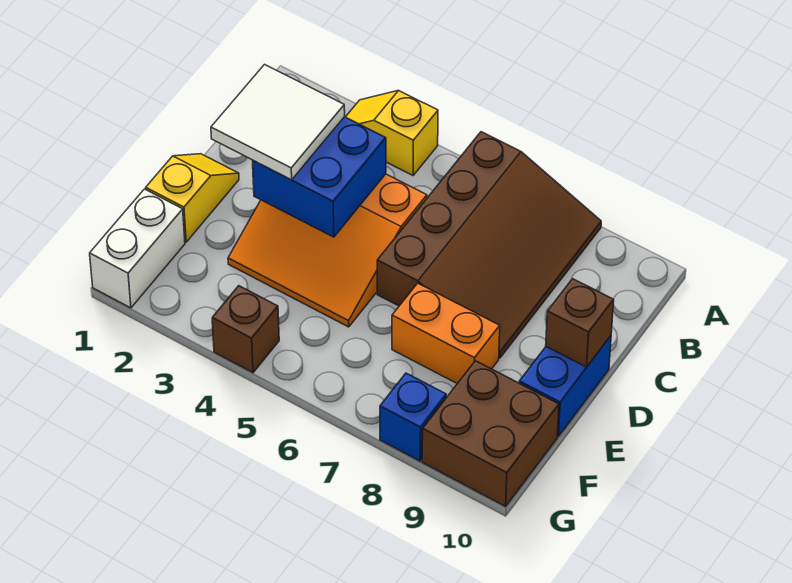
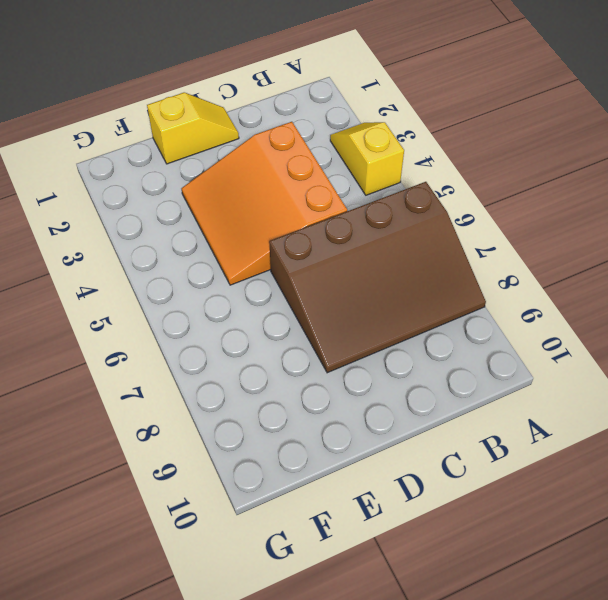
none -> blue 1x2 brick [519,336,611,436]
none -> orange 1x2 brick [392,283,500,384]
none -> white 1x2 brick [90,189,185,308]

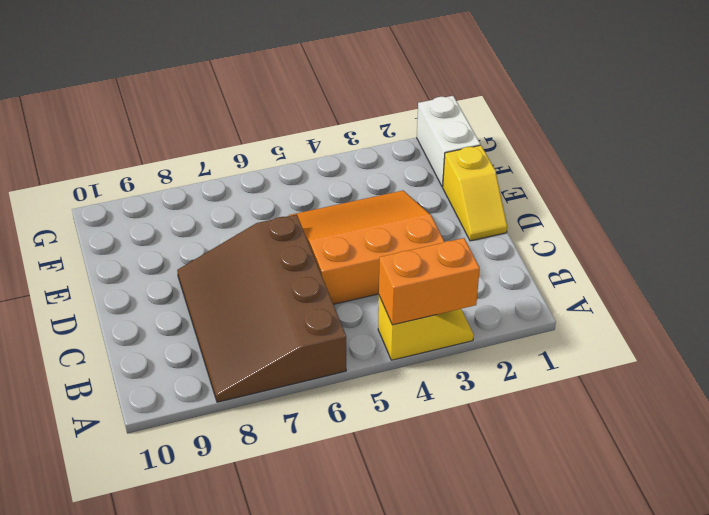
orange 1x2 brick [379,238,480,325] -> orange 1x2 brick moved to [392,283,500,384]
none -> blue 1x2 brick [519,336,611,436]
none -> brown 2x2 brick [422,361,559,506]
none -> brown 1x1 brick [212,286,279,373]

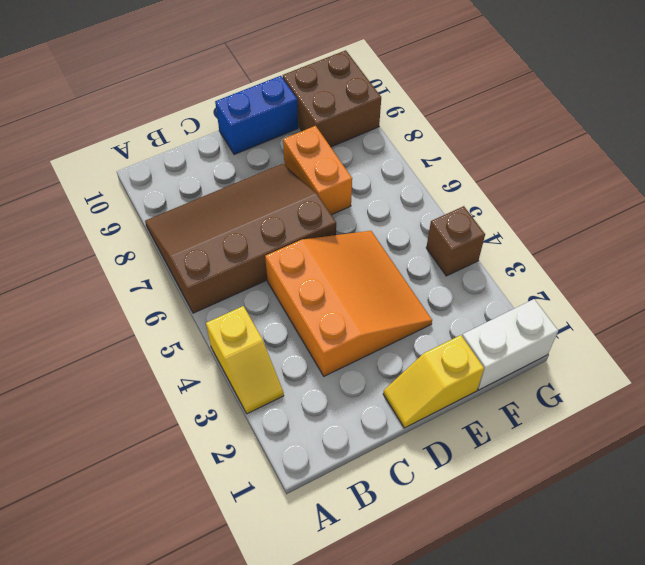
none -> blue 1x1 brick [380,373,446,461]
none -> blue 2x2 brick [253,117,386,237]
none -> brown 1x1 brick [546,279,614,367]

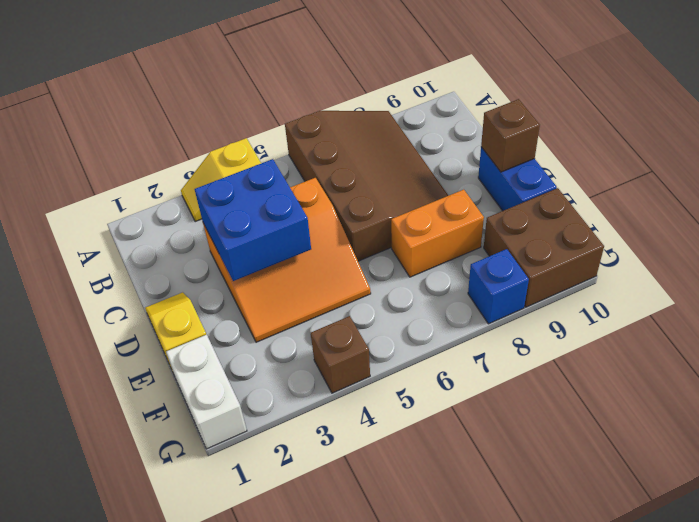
none -> white 2x2 tile [211,65,345,180]

